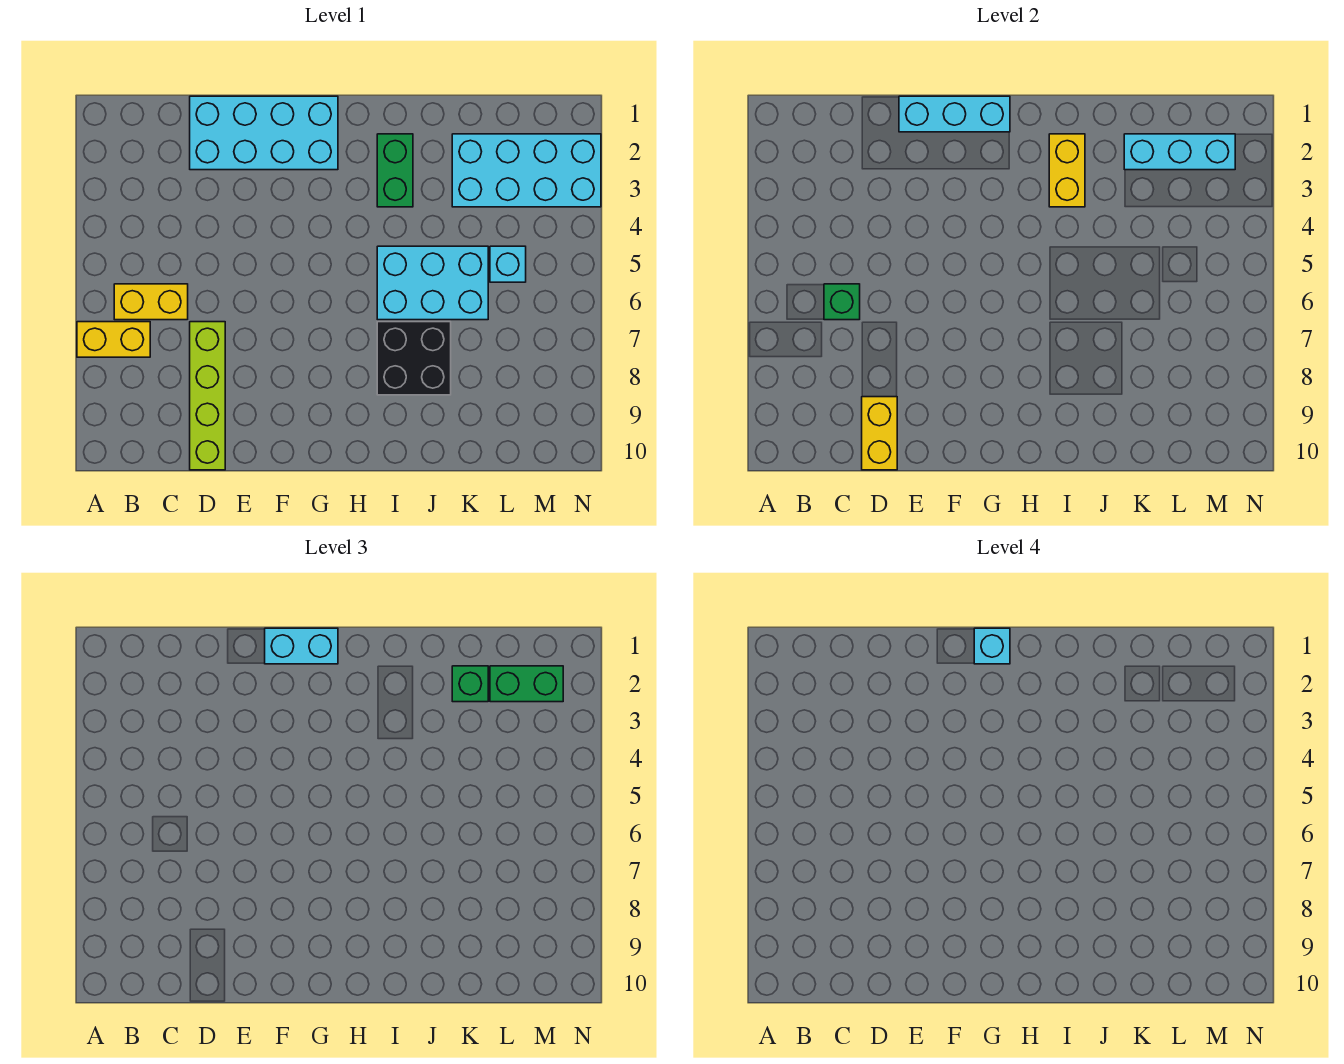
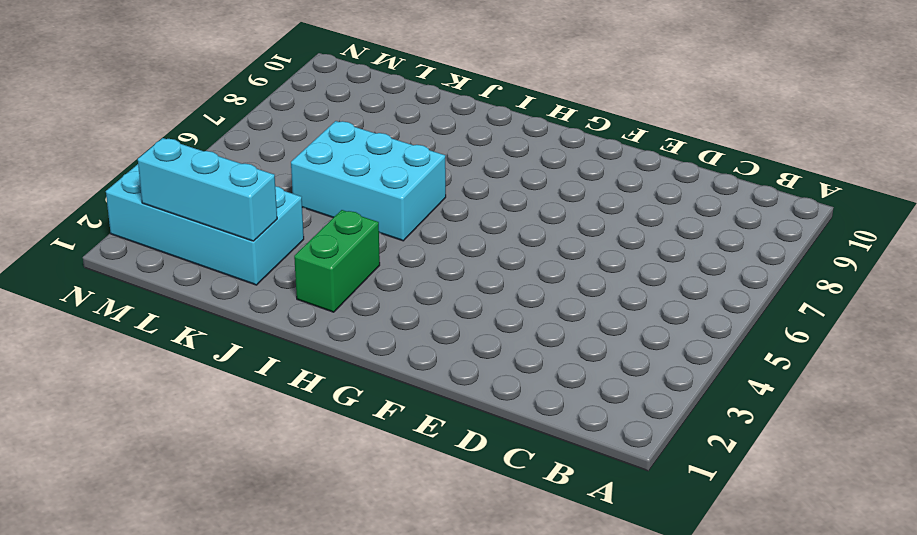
none -> yellow 1x2 brick [77,322,150,357]
none -> yellow 1x2 brick [114,284,188,320]
none -> cyan 2x4 brick [190,96,338,170]

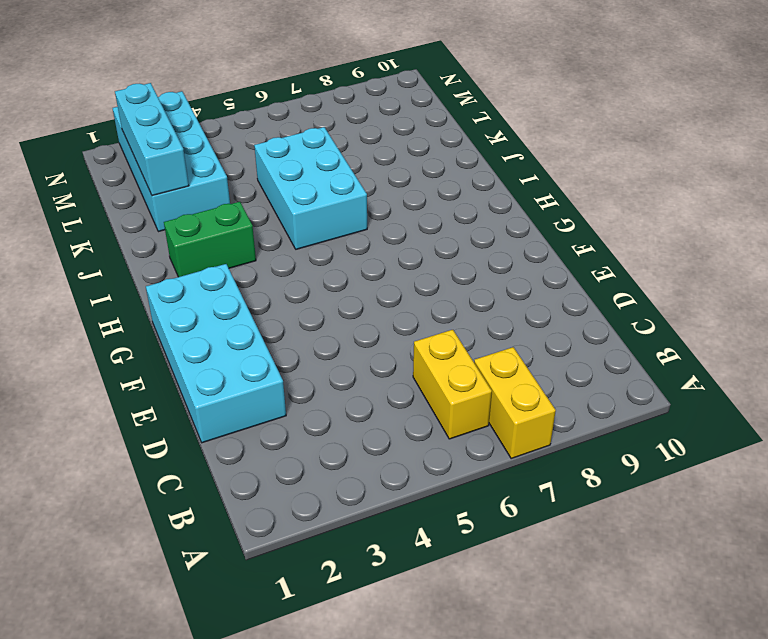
none -> lime 1x4 brick [190,322,225,470]
none -> black 2x2 brick [377,322,451,395]
none -> cyan 1x1 brick [490,246,526,282]

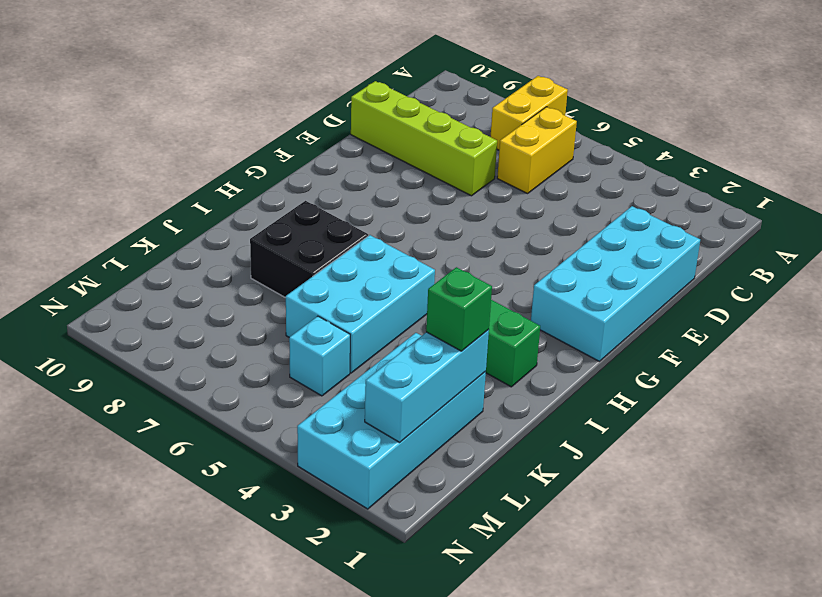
none -> green 1x1 brick [824,284,860,320]
none -> yellow 1x2 brick [862,397,897,470]
none -> cyan 1x3 brick [899,96,1010,132]

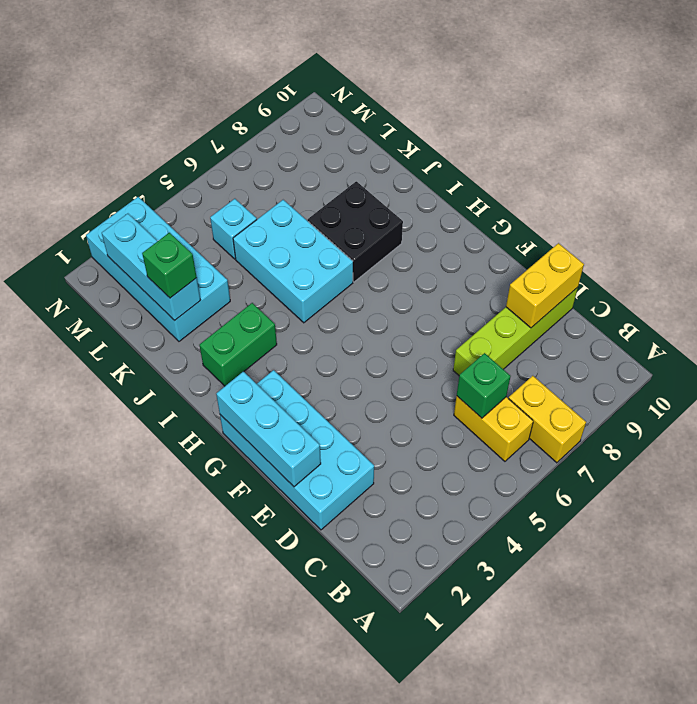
none -> yellow 1x2 brick [1049,134,1085,207]
none -> cyan 1x2 brick [265,628,338,664]
none -> green 1x2 brick [490,666,563,702]

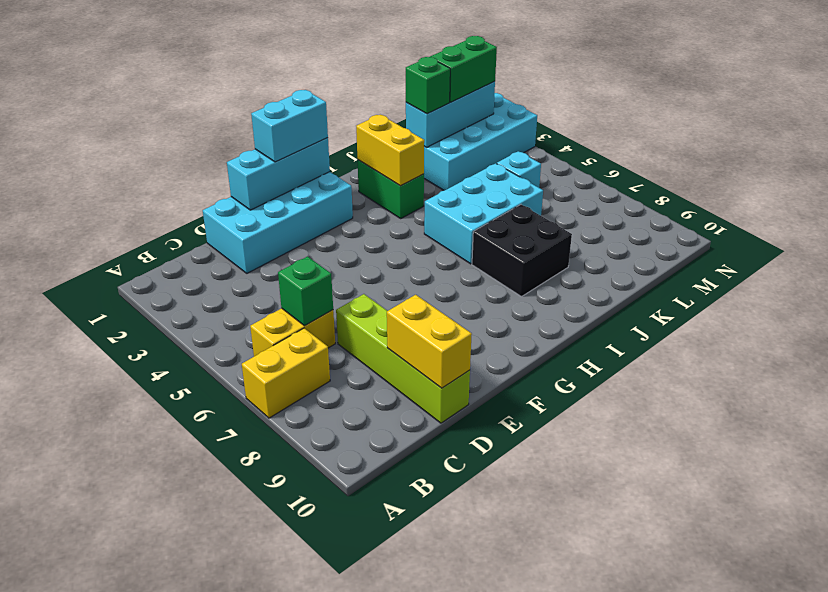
none -> cyan 1x1 brick [974,628,1010,664]

